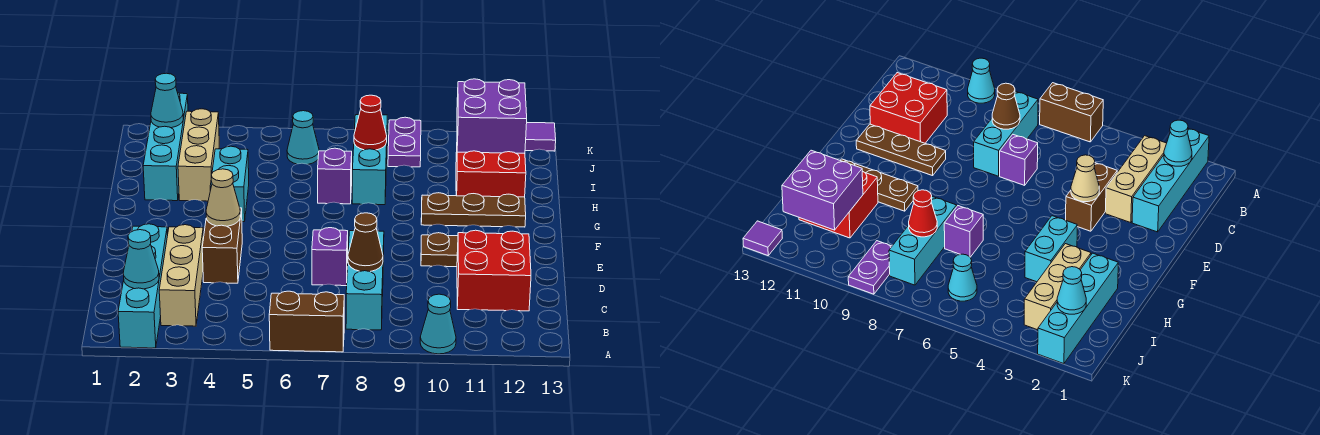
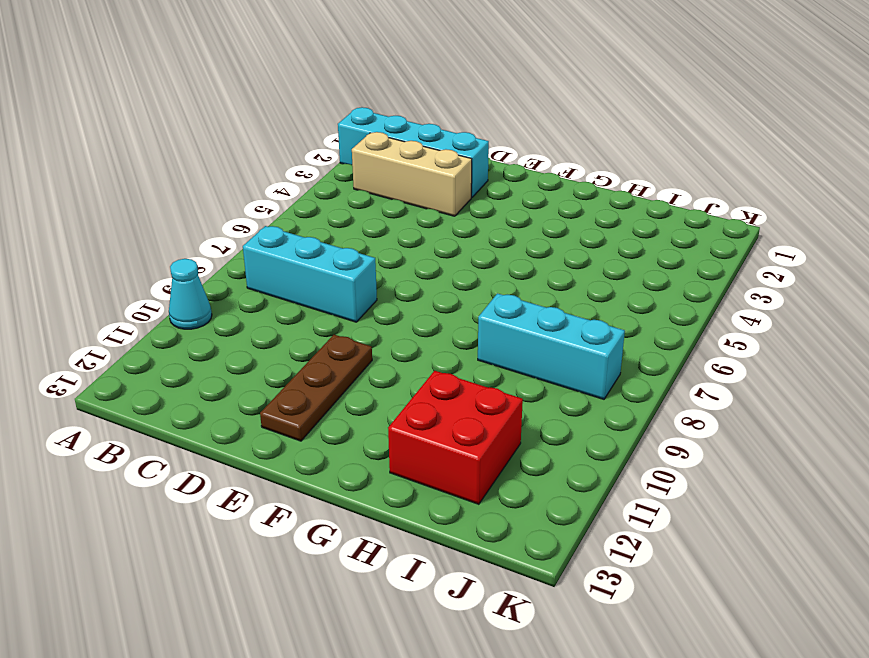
none -> brown 1x2 brick [269,291,344,352]
none -> red 2x2 brick [457,230,531,311]
none -> brown 1x2 brick [202,208,242,283]

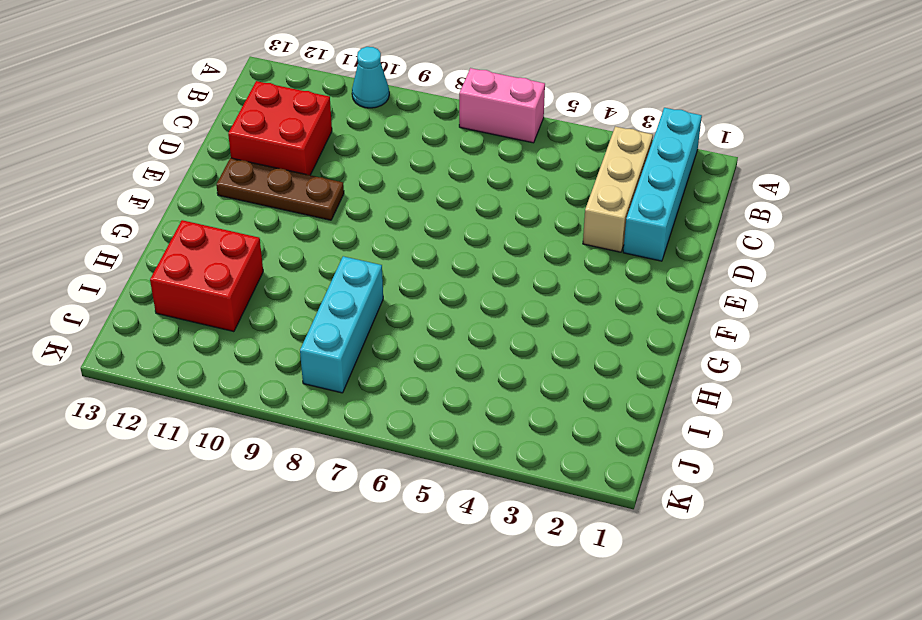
pink 1x2 brick [459,68,545,143] -> brown 1x2 brick [269,291,344,352]
none -> cyan 1x3 brick [346,231,384,330]
none -> brown 1x2 brick [202,208,242,283]
none -> purple 1x1 brick [312,228,348,286]

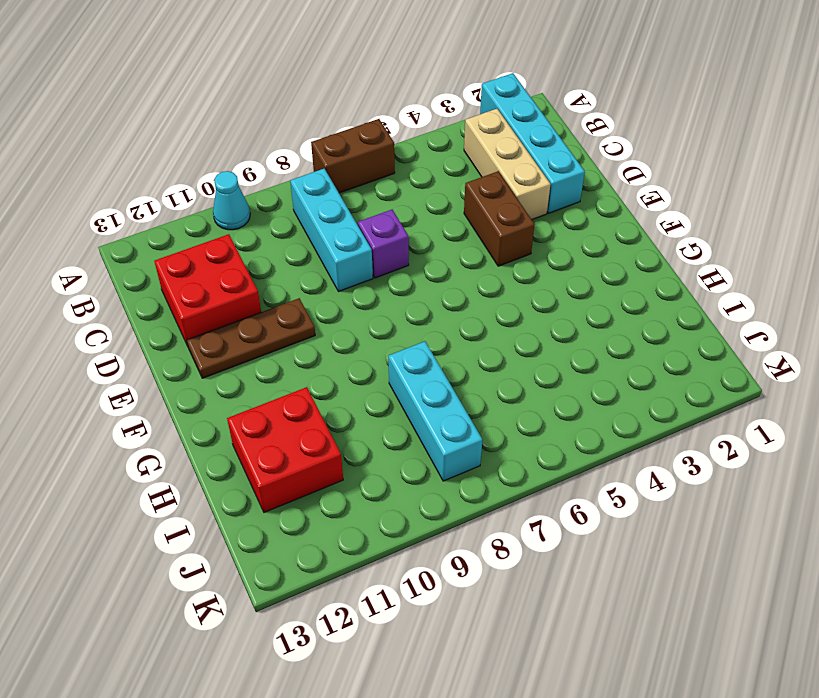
none -> cyan 1x2 brick [210,146,249,222]
none -> brown 1x3 plate [421,193,526,227]
none -> cyan 1x4 brick [143,93,188,201]

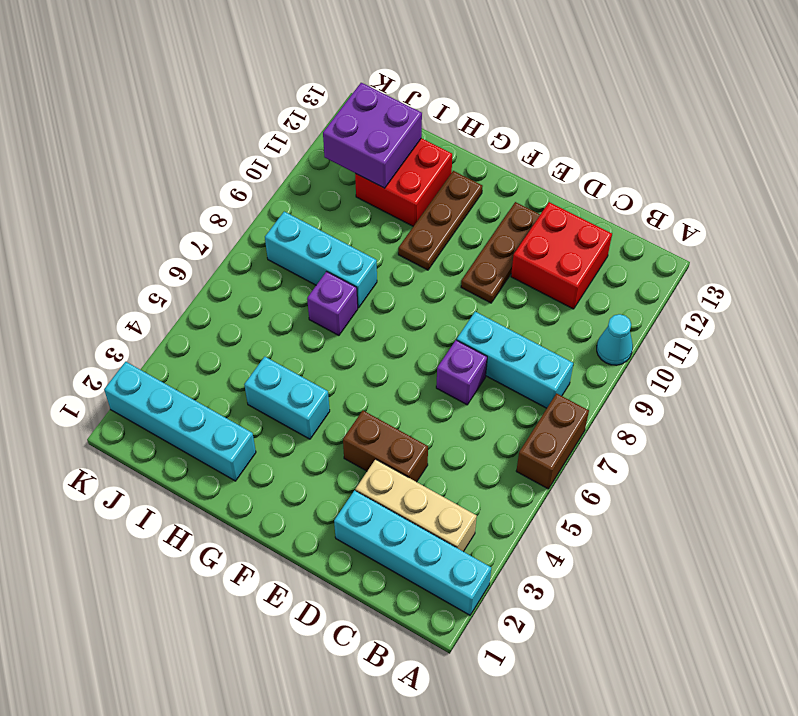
none -> tan 1x3 brick [178,109,219,201]
none -> cyan 1x1 cone [287,111,319,164]
none -> purple 1x2 plate [388,117,421,167]

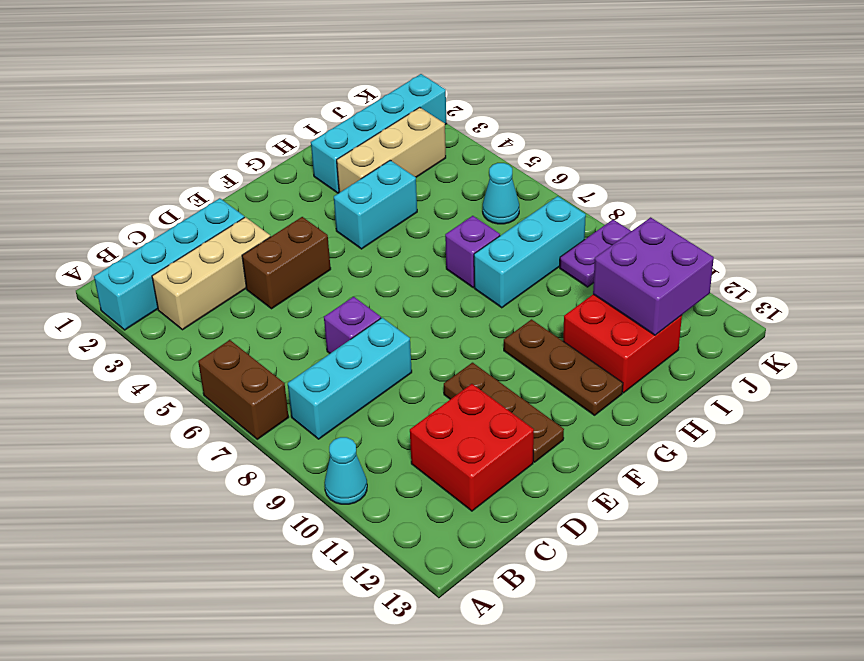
none -> purple 1x1 tile [525,123,556,151]
none -> cyan 1x1 cone [123,230,159,289]
none -> brown 1x1 cone [348,213,383,272]

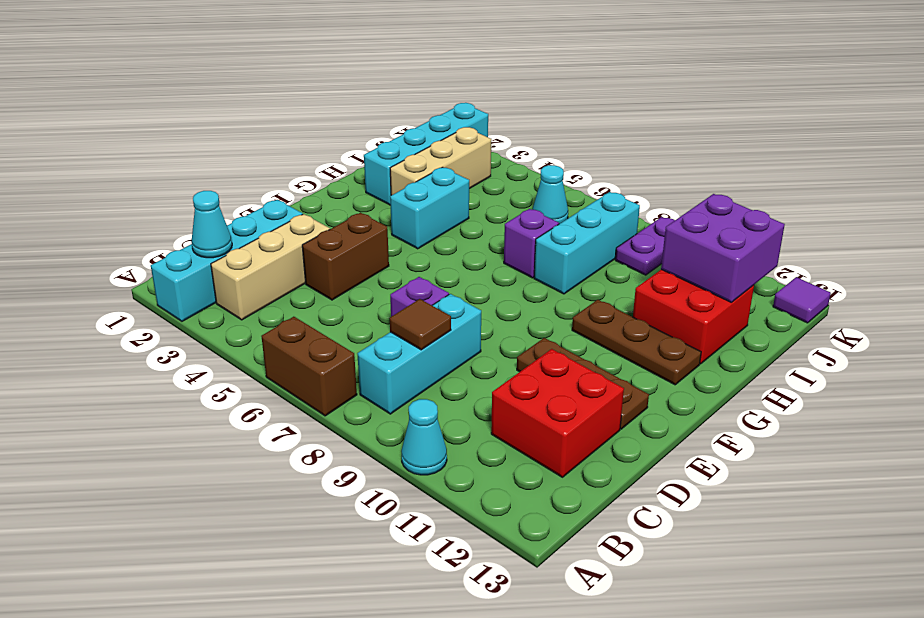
brown 1x1 tile [390,299,451,350] -> brown 1x1 cone [348,213,383,272]
none -> tan 1x1 cone [206,169,240,226]
none -> red 1x1 cone [354,95,387,150]
none -> cyan 1x1 cone [151,73,183,128]

